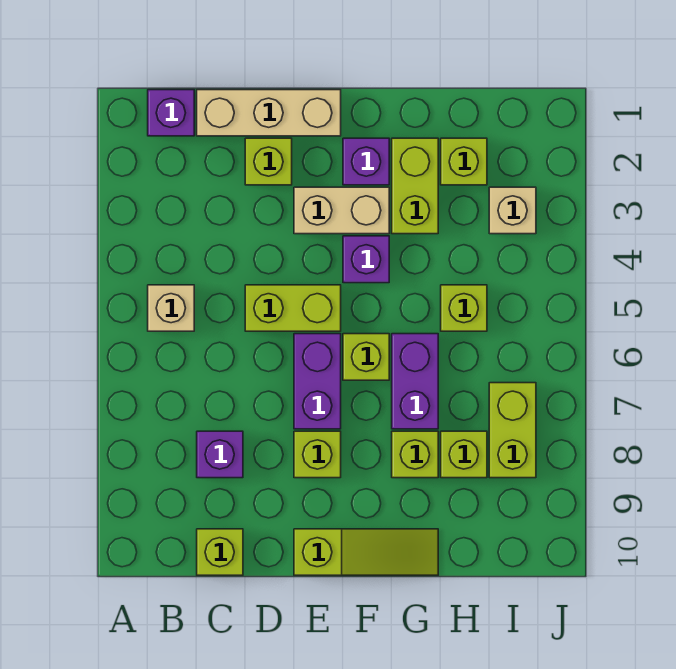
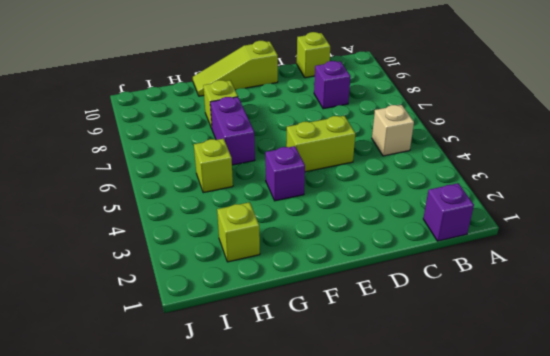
none -> tan 1x3 brick [197,90,341,136]
none -> lime 1x1 brick [245,138,292,185]
none -> tan 1x2 brick [294,187,389,234]

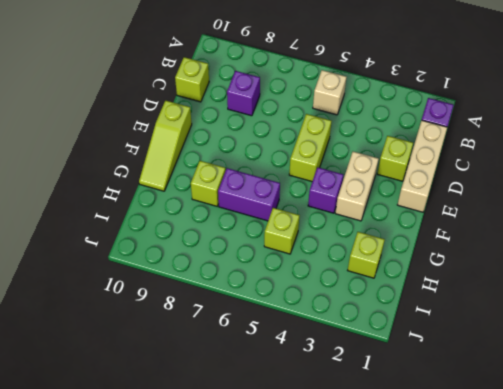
none -> purple 1x2 brick [294,334,341,429]
none -> lime 1x1 brick [294,431,341,478]
none -> purple 1x1 brick [343,138,389,185]

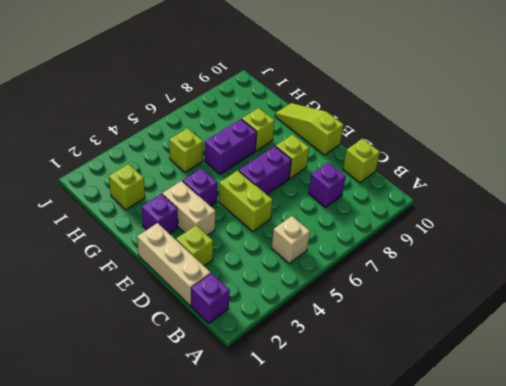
none -> lime 1x1 brick [343,334,389,380]
none -> lime 1x2 brick [392,138,438,234]
none -> lime 1x1 brick [441,431,487,478]

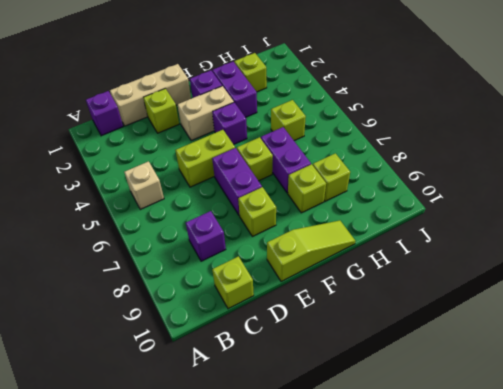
purple 1x2 brick [212,62,257,117] -> lime 1x2 brick [392,138,438,234]
none -> tan 1x1 brick [489,187,536,234]
none -> lime 1x2 brick [489,383,536,478]

